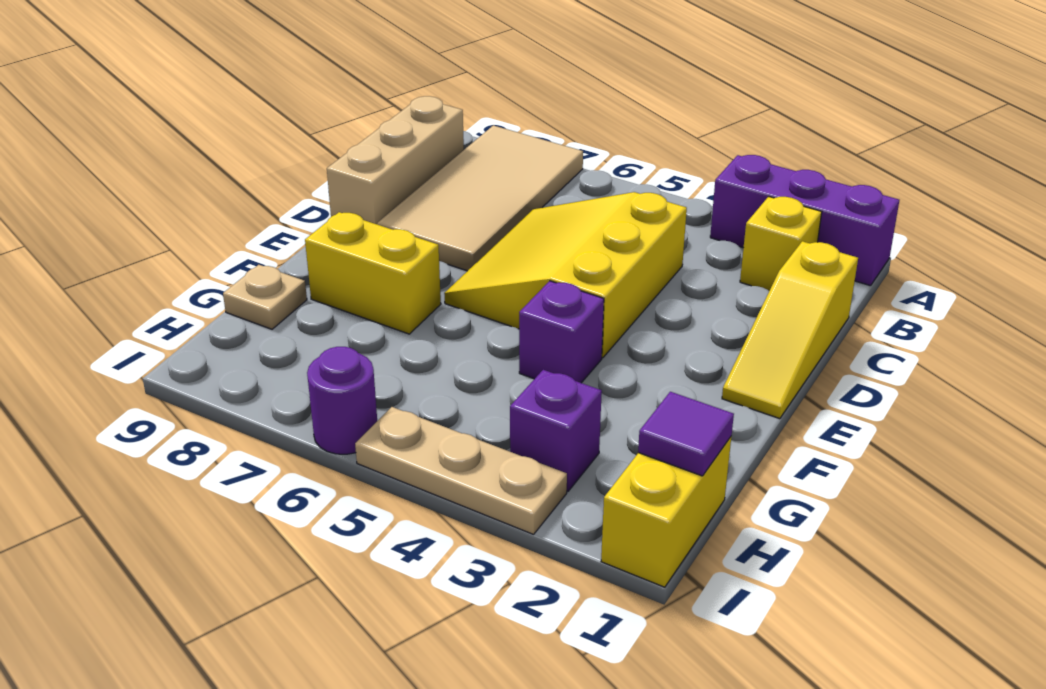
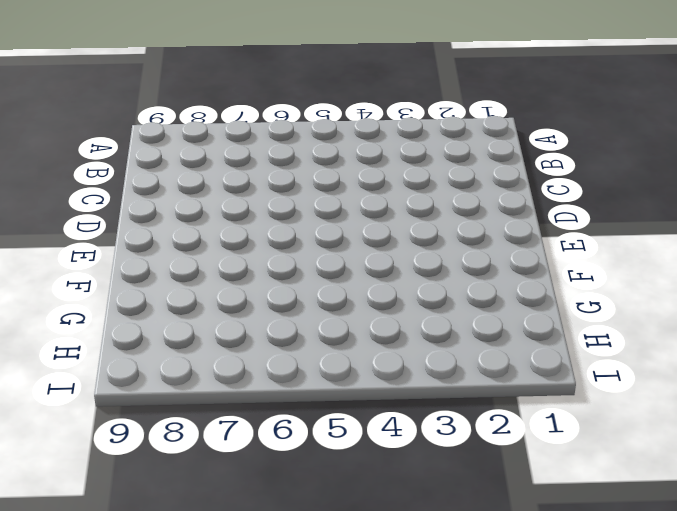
none -> purple 1x3 brick [710,155,899,286]
none -> tan 2x4 tile [377,125,583,271]
none -> yellow 1x1 brick [740,196,822,291]

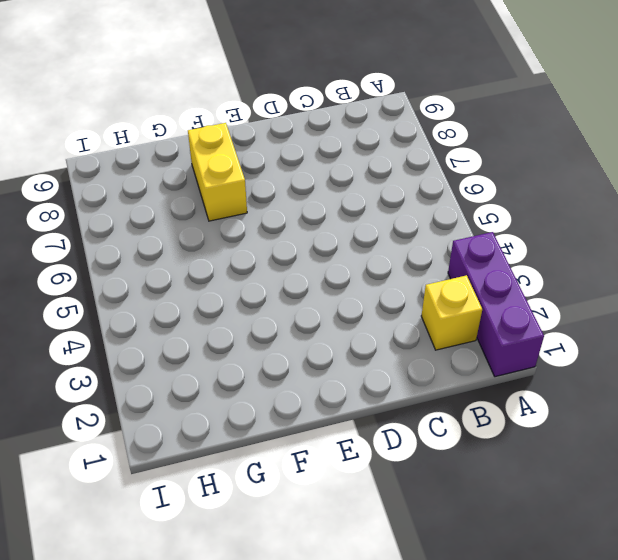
none -> tan 2x4 tile [377,125,583,271]
none -> tan 1x3 brick [327,96,464,224]
none -> yellow 1x3 slope [722,241,858,419]

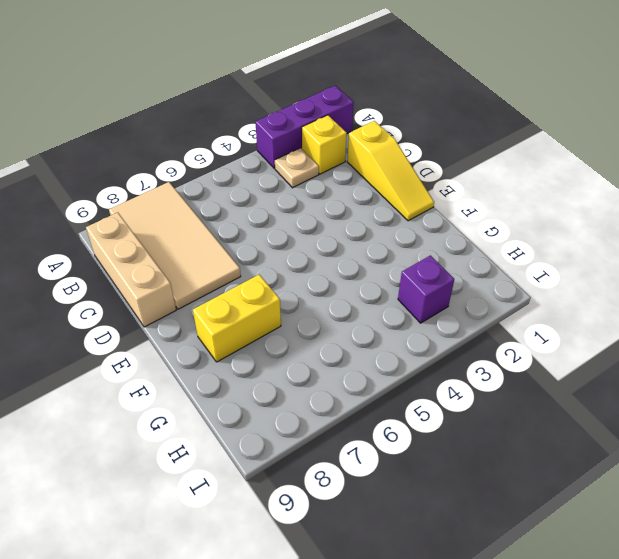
tan 1x1 plate [275,148,319,188] -> tan 1x1 plate moved to [223,265,307,329]
none -> yellow 3x3 slope [444,192,687,358]
none -> purple 1x1 brick [519,281,604,383]
none -> yellow 1x2 brick [601,437,731,587]

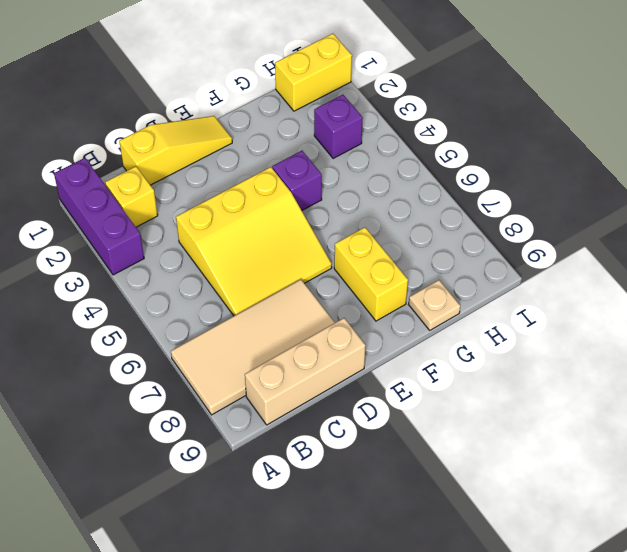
none -> tan 1x3 plate [355,407,567,534]
none -> purple 1x1 round brick [307,347,377,454]
none -> purple 1x1 tile [638,392,734,476]

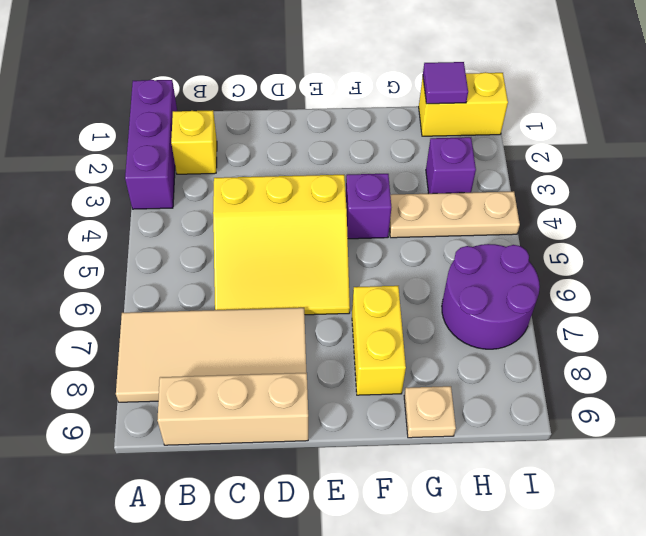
tan 1x3 plate [389,191,520,238] -> tan 1x3 plate turned to [355,407,567,534]
purple 2x2 round brick [442,244,540,349] -> purple 1x1 round brick [307,347,377,454]
none -> yellow 1x3 slope [722,241,858,419]

